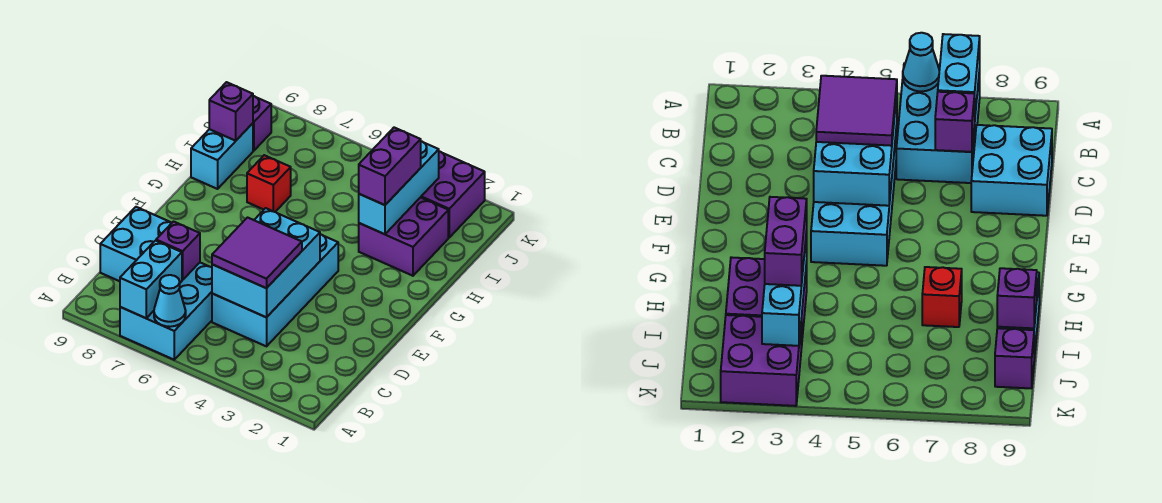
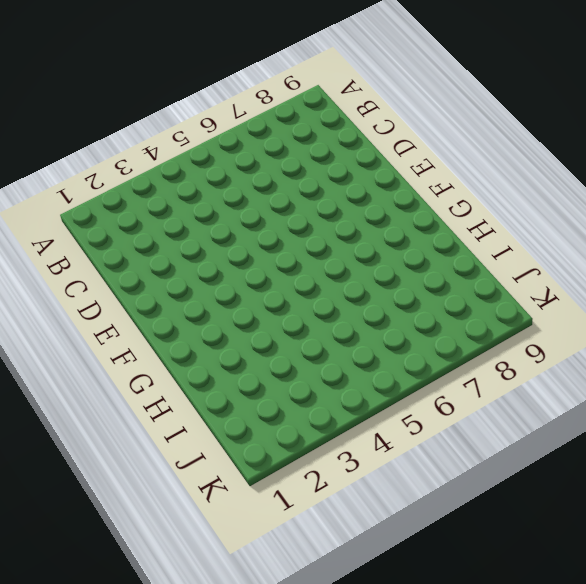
none -> cyan 2x3 brick [120,263,212,360]
none -> cyan 2x4 brick [212,234,338,346]
none -> cyan 2x2 brick [100,207,171,281]

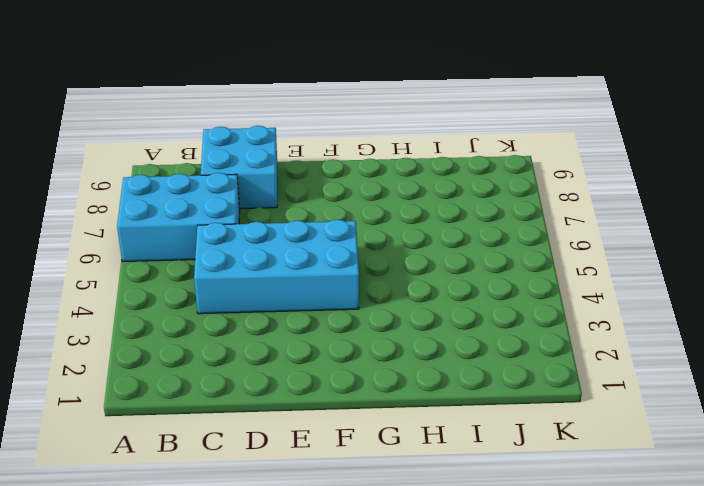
none -> purple 2x2 brick [359,197,448,276]
none -> red 1x1 brick [247,155,291,212]
none -> cyan 1x2 brick [191,123,253,189]

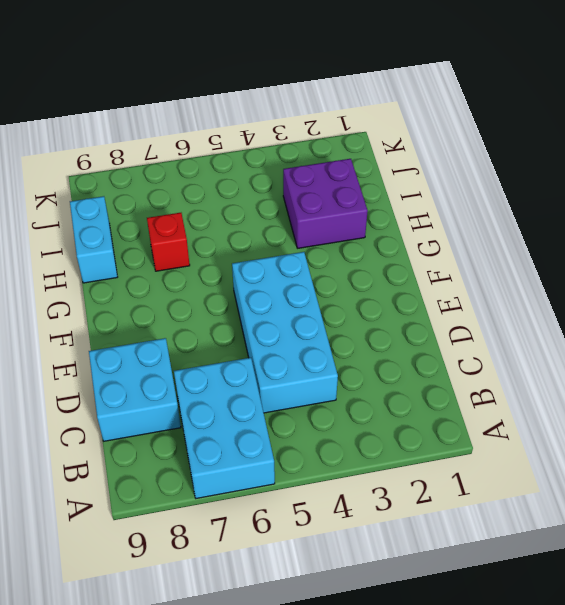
none -> purple 2x2 brick [421,151,485,237]
none -> purple 1x1 brick [253,96,271,151]
none -> cyan 1x1 cone [154,275,186,327]

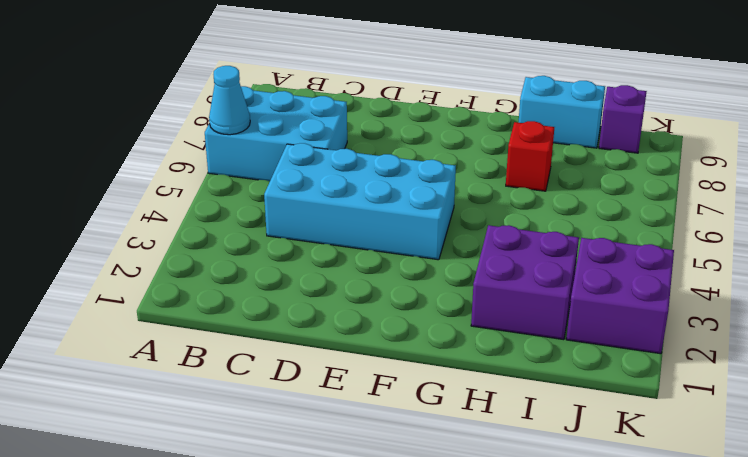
none -> cyan 2x2 brick [100,207,171,281]
none -> cyan 1x2 brick [120,241,182,318]
none -> cyan 2x3 brick [212,208,320,317]

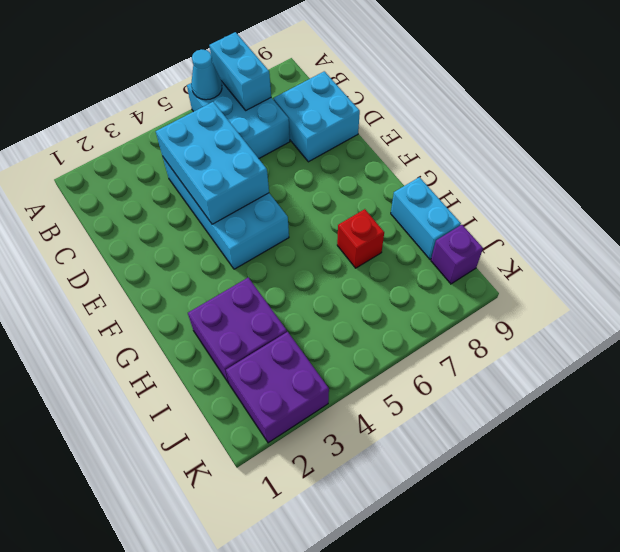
none -> purple 1x1 brick [156,222,200,280]
none -> cyan 1x3 brick [359,141,439,234]
none -> purple 1x1 brick [209,82,253,141]

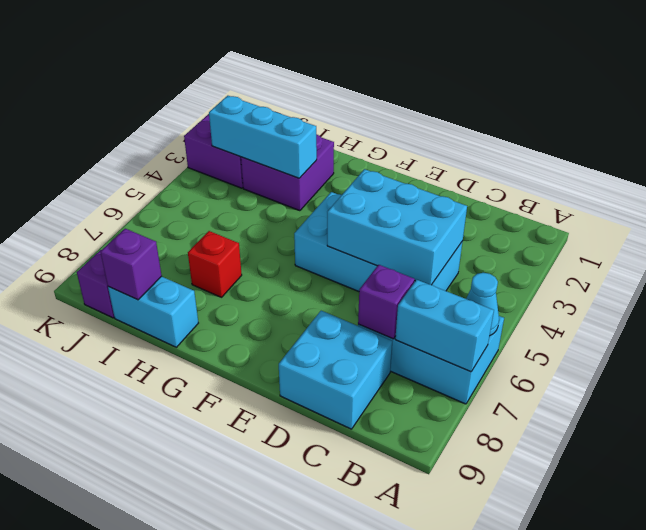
none -> purple 2x2 tile [212,218,302,288]
none -> purple 1x2 brick [359,128,421,205]

